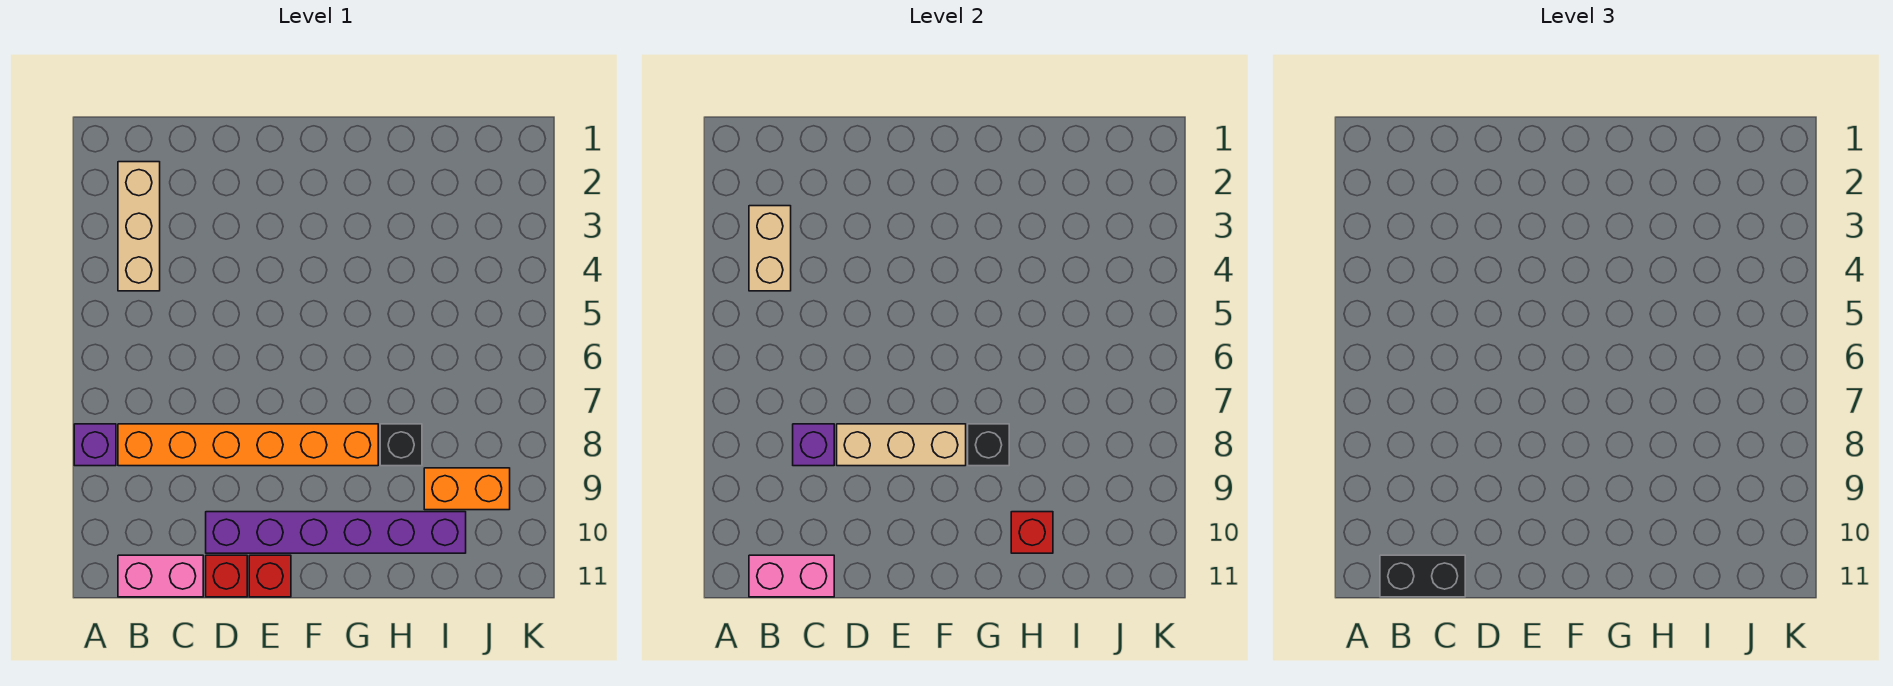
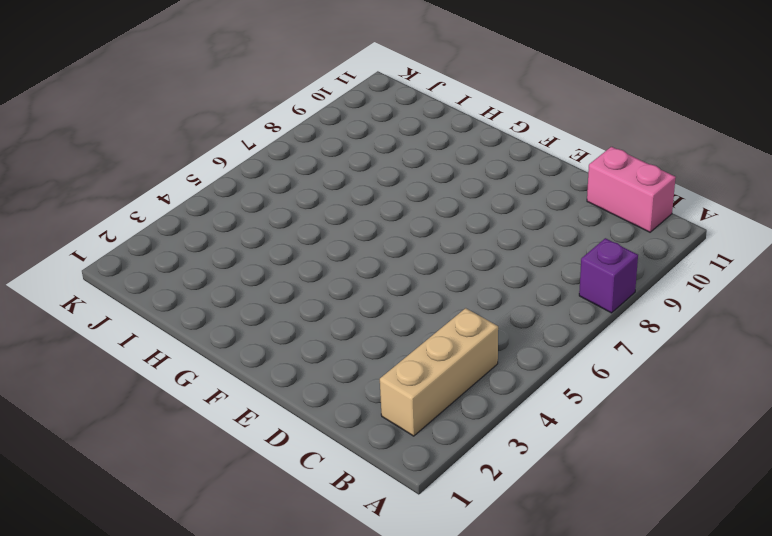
none -> orange 1x6 brick [118,424,378,466]
none -> purple 1x6 brick [206,512,466,553]
none -> red 1x1 brick [206,555,247,597]

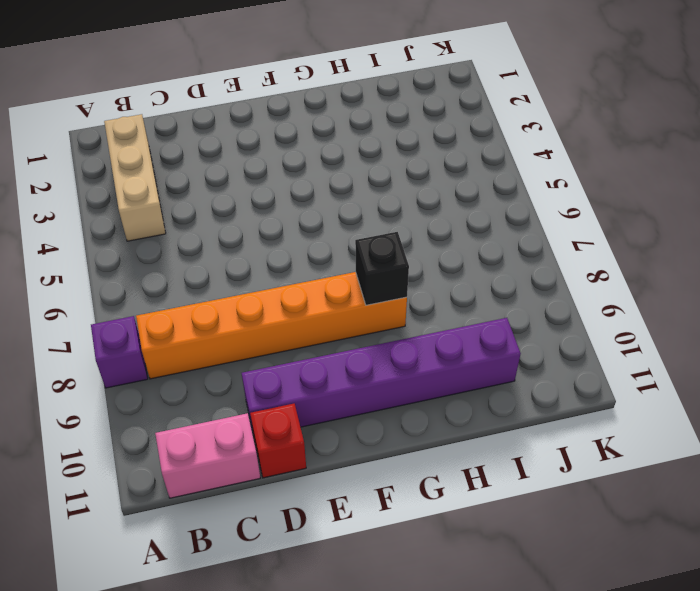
none -> red 1x1 brick [249,555,291,597]
none -> black 1x1 brick [380,424,422,466]
none -> orange 1x2 brick [424,468,510,510]

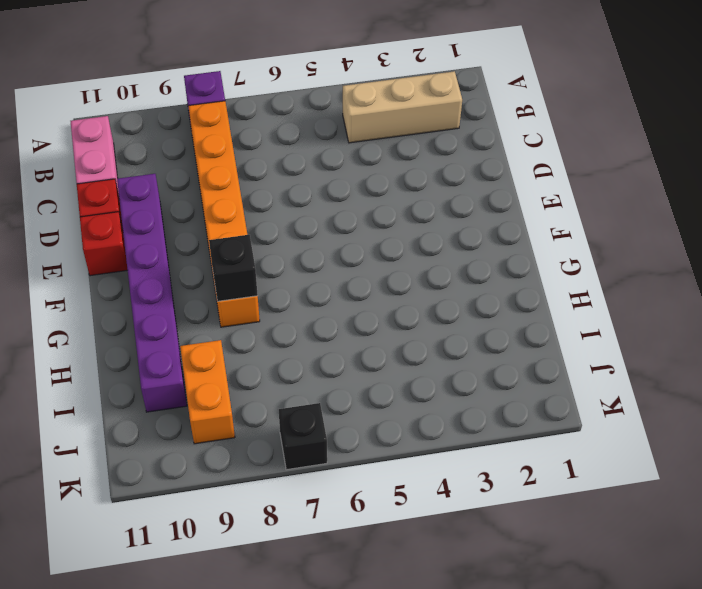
black 1x1 brick [279,403,327,470] -> black 1x1 brick moved to [380,424,422,466]
none -> tan 1x2 brick [749,206,791,291]
none -> pink 1x2 brick [749,555,834,597]
none -> purple 1x1 brick [793,424,834,466]

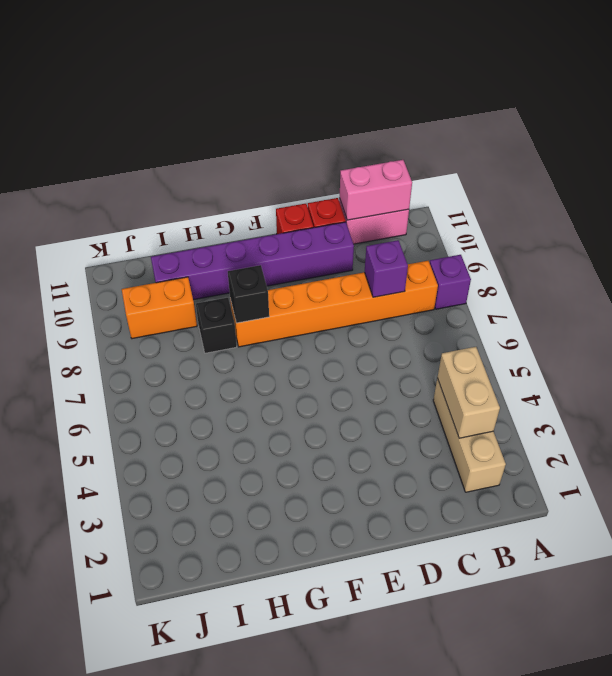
none -> tan 1x3 brick [837,424,966,466]
none -> red 1x1 brick [1011,512,1053,553]
none -> black 1x2 brick [1380,555,1465,597]

